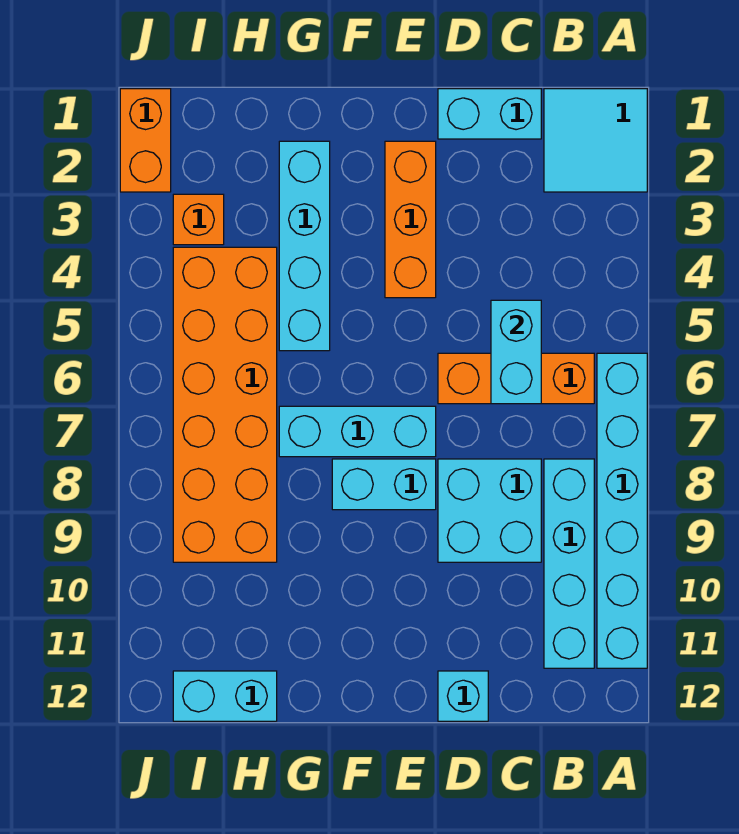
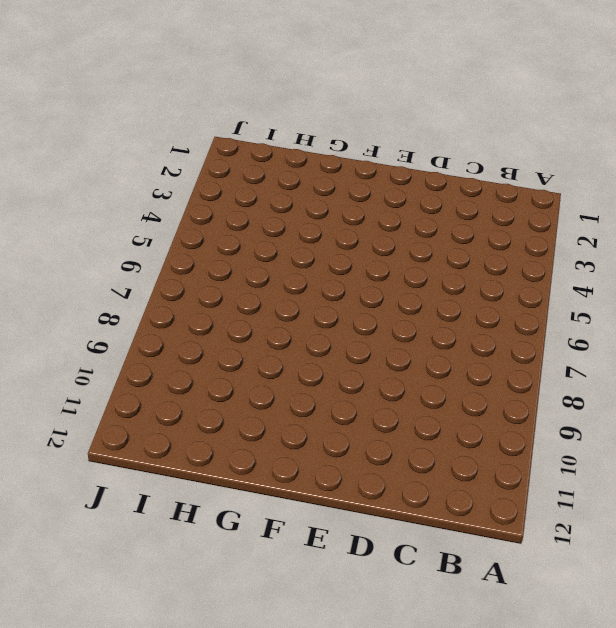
none -> cyan 2x2 tile [544,89,647,192]
none -> cyan 1x6 brick [597,353,647,668]
none -> orange 1x3 brick [438,353,594,404]

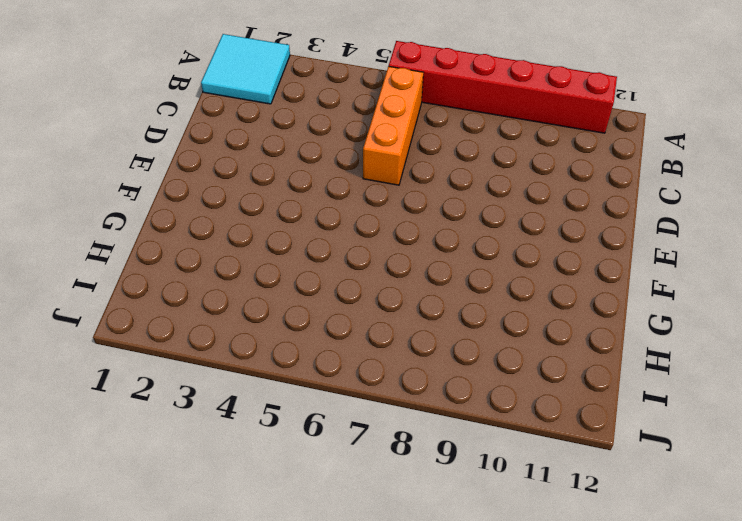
red 1x6 brick [389,41,617,133] -> cyan 1x6 brick [597,353,647,668]
none -> cyan 1x4 brick [544,459,594,668]
none -> cyan 1x2 brick [438,89,541,139]
none -> cyan 2x2 brick [438,459,541,562]

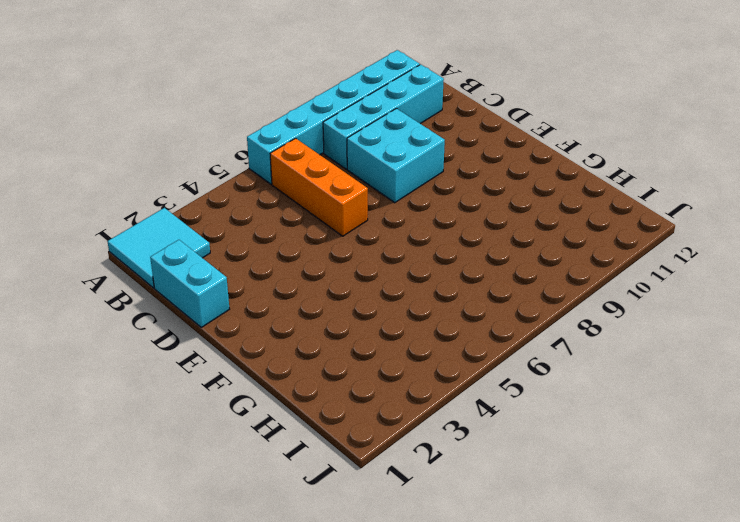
none -> cyan 1x1 brick [438,671,488,721]
none -> orange 1x3 brick [385,141,436,298]
none -> cyan 1x3 brick [279,406,436,457]

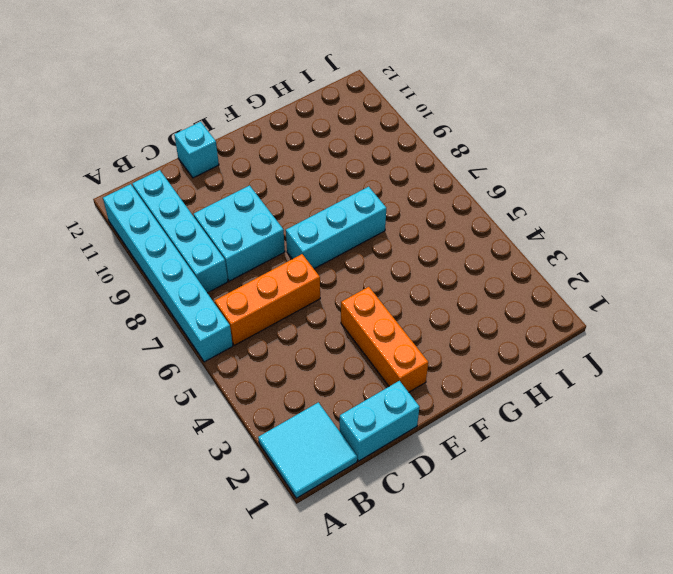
none -> cyan 1x2 brick [332,459,436,510]
none -> cyan 1x4 brick [279,141,330,351]
none -> orange 2x6 brick [173,247,277,562]

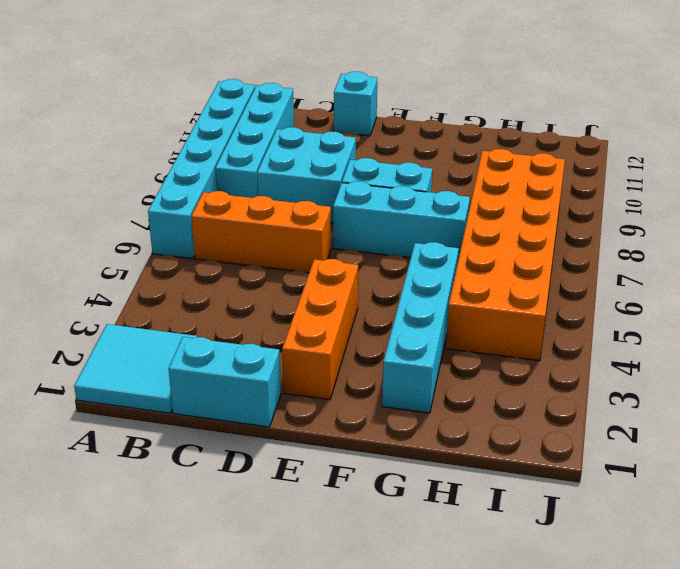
none -> cyan 1x2 brick [173,671,277,721]
none -> orange 1x1 brick [173,194,224,245]
none -> orange 1x2 brick [120,89,171,192]

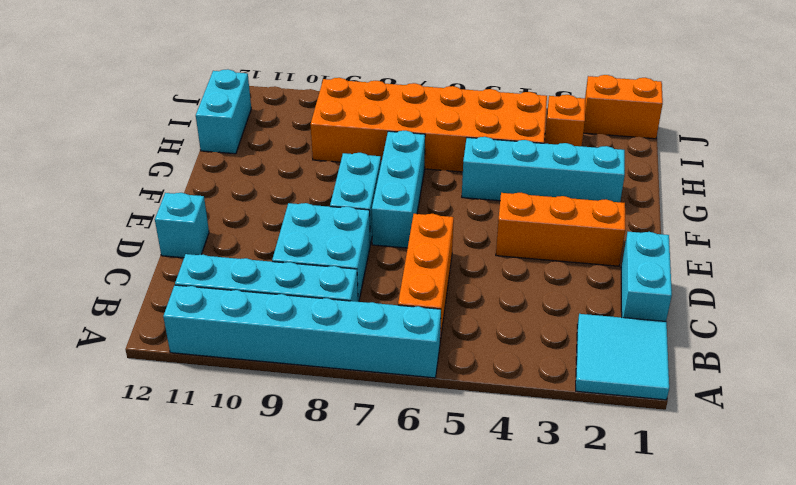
none -> cyan 1x2 brick [491,300,541,404]

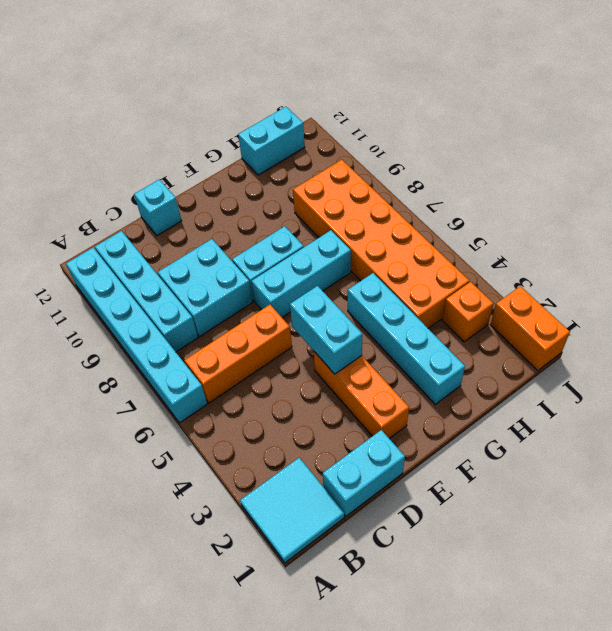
cyan 1x2 brick [290,286,362,374] -> cyan 1x2 brick moved to [491,300,541,404]

